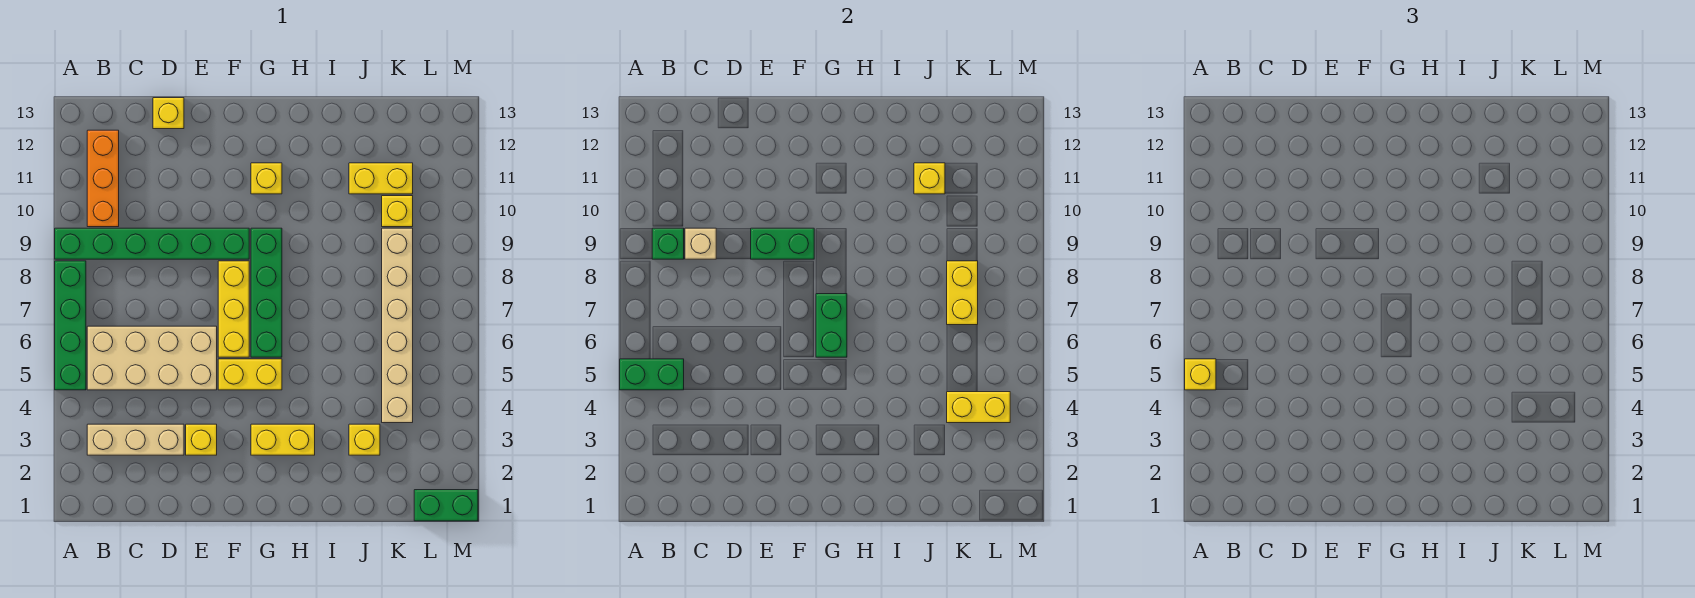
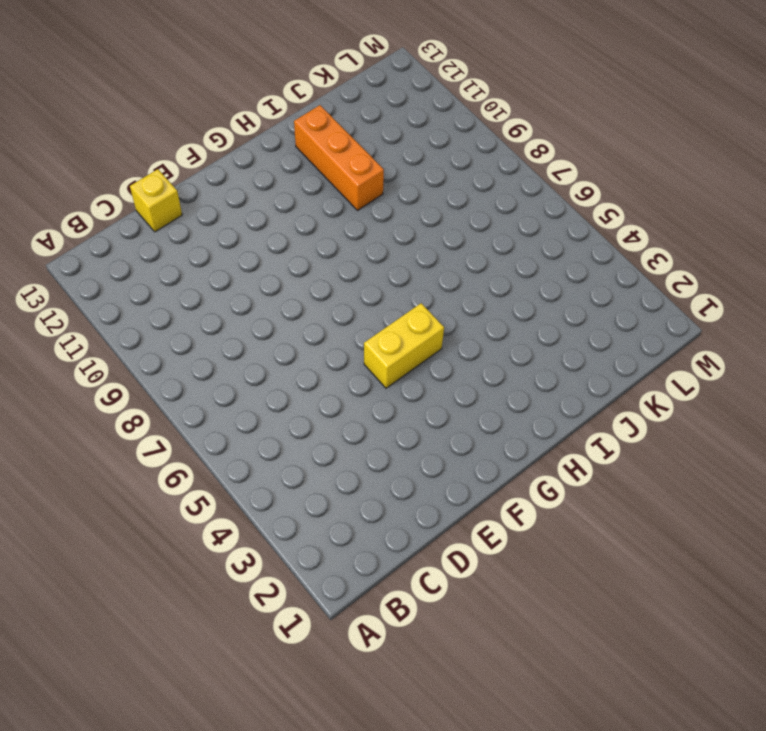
orange 1x3 brick [294,105,384,211] -> orange 1x3 brick moved to [87,130,119,227]
none -> green 1x4 brick [55,261,86,390]
none -> green 1x6 brick [55,228,249,259]
none -> tan 1x3 brick [87,424,184,455]

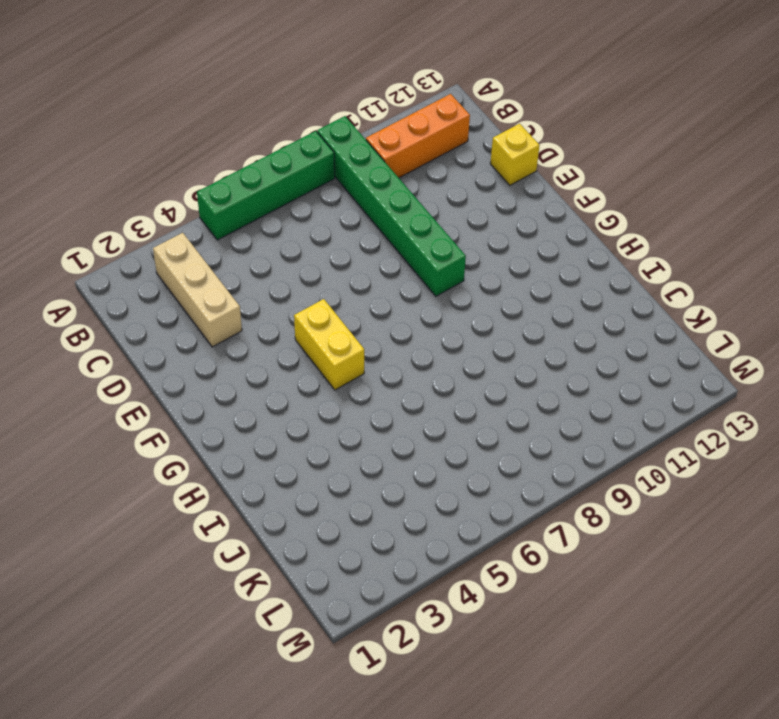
none -> tan 2x4 brick [87,326,217,390]
none -> yellow 1x1 brick [186,424,217,455]
none -> yellow 1x3 brick [218,261,249,357]

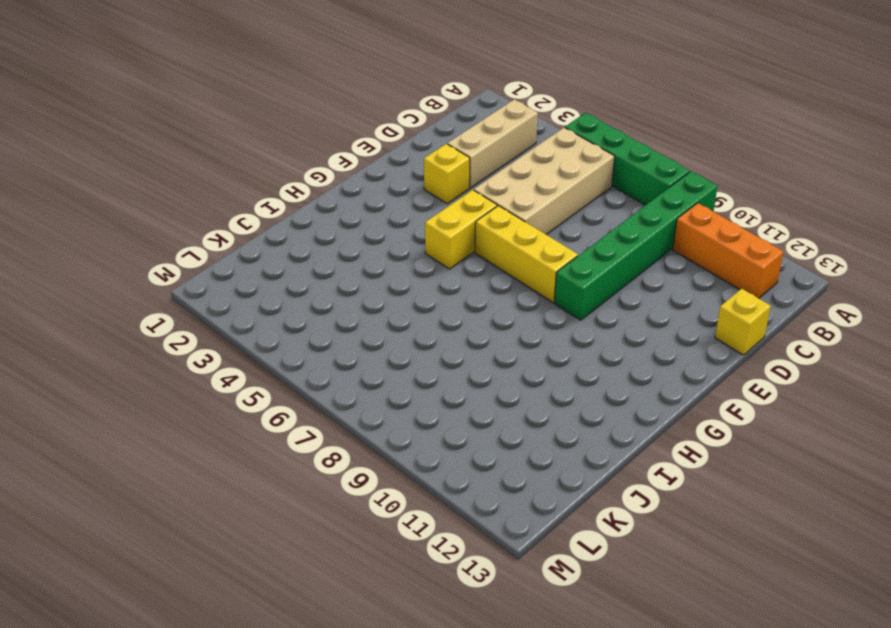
none -> yellow 1x2 brick [251,424,315,455]
none -> green 1x4 brick [251,228,282,357]
none -> yellow 1x1 brick [251,163,282,194]

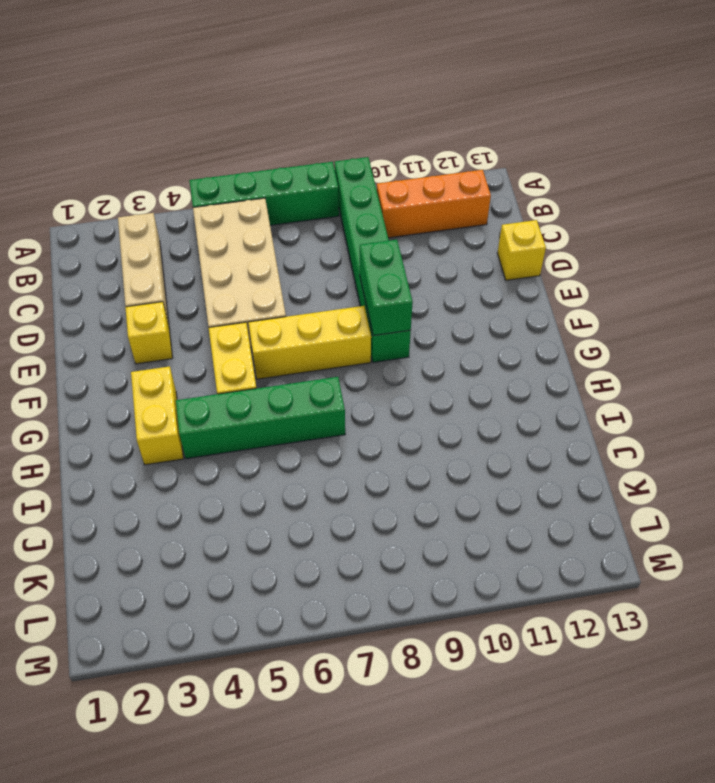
green 1x4 brick [176,377,345,459] -> green 1x4 brick moved to [251,228,282,357]
none -> yellow 1x1 brick [251,163,282,194]
none -> yellow 1x1 brick [349,424,380,455]
none -> yellow 1x2 brick [349,163,413,194]

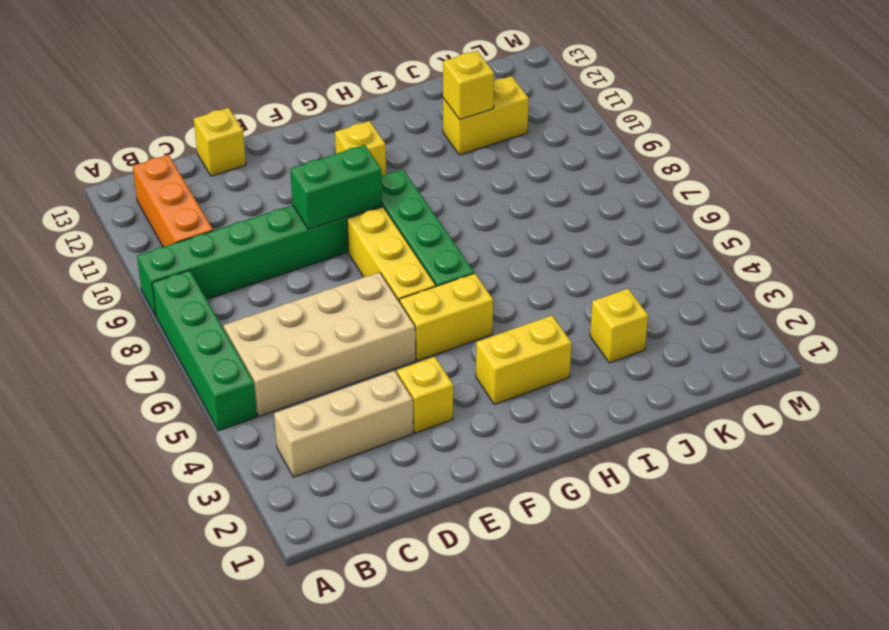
none -> tan 1x6 brick [382,228,413,423]
none -> yellow 1x1 brick [382,196,413,227]
none -> green 1x2 brick [414,490,478,521]

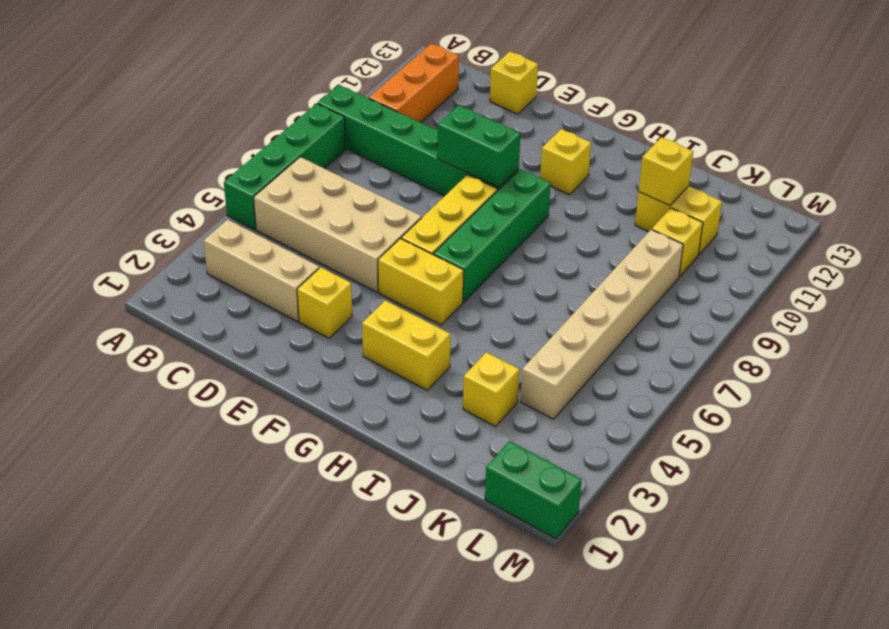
none -> green 1x2 brick [620,359,684,390]
none -> green 1x1 brick [652,228,684,259]
none -> tan 1x1 brick [685,228,716,259]

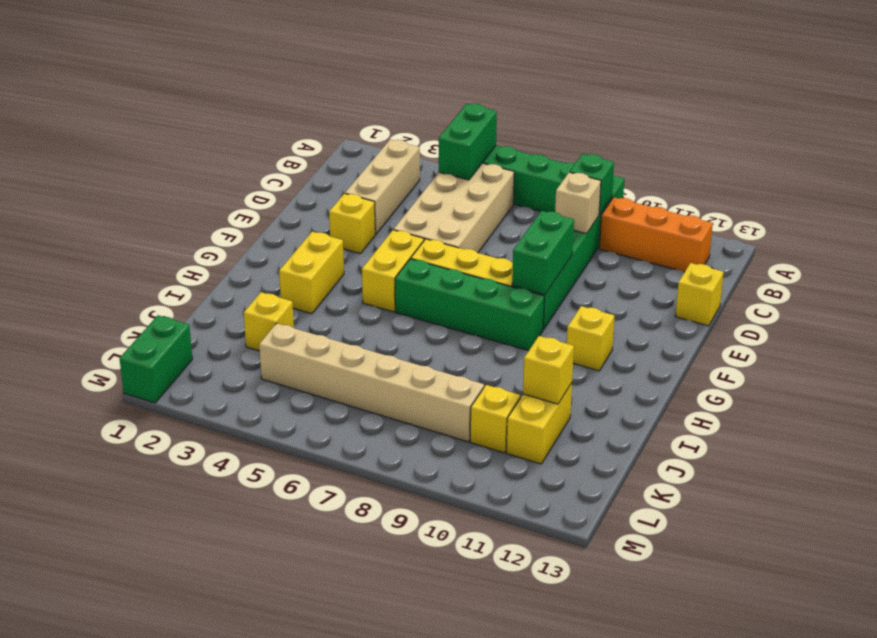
none -> green 1x2 brick [816,294,847,357]
none -> yellow 1x2 brick [947,392,1010,423]
none -> yellow 1x2 brick [947,261,978,325]

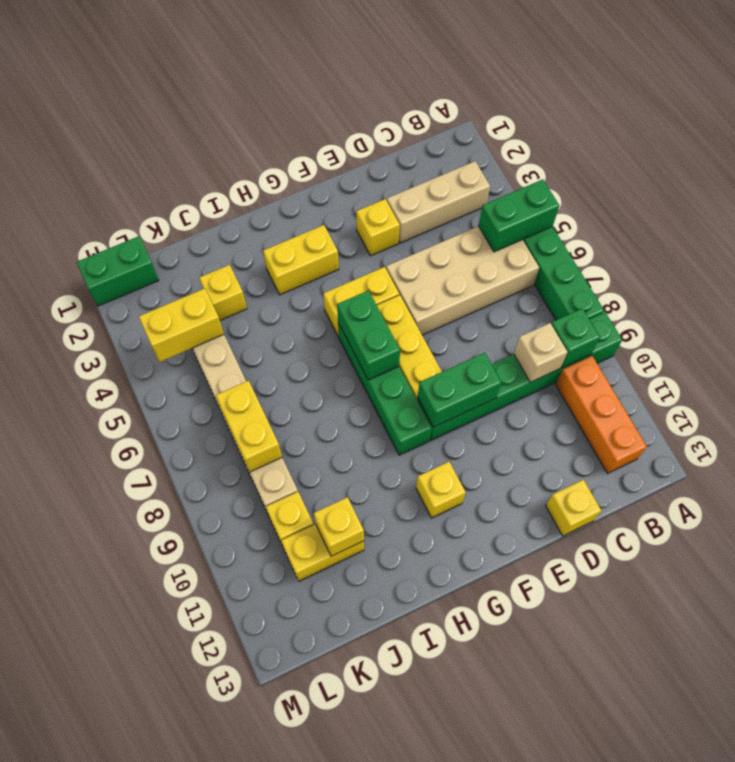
none -> yellow 1x1 brick [1185,359,1216,390]

